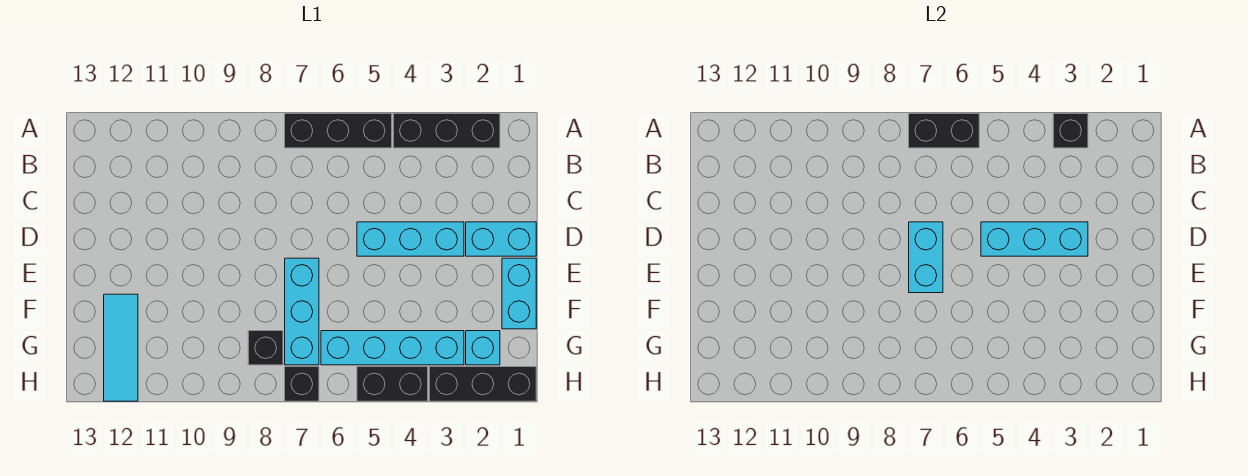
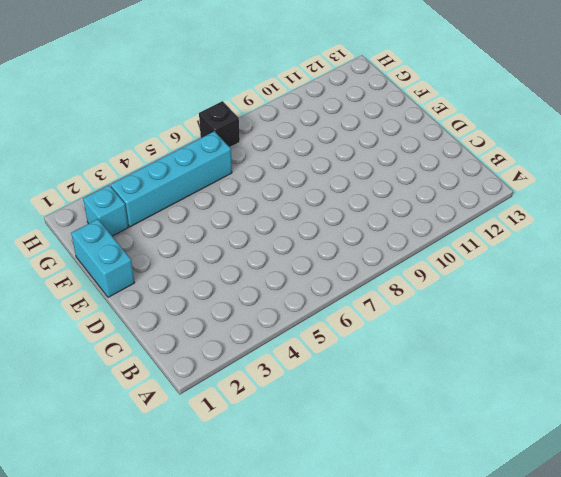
none -> black 1x3 brick [393,113,500,148]
none -> black 1x3 brick [285,113,392,148]
none -> cyan 1x2 brick [466,222,536,256]

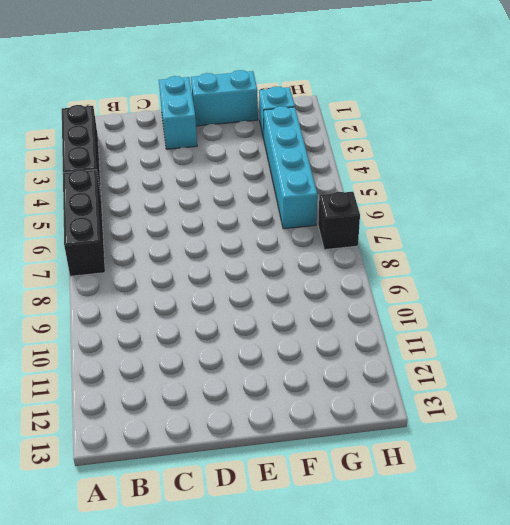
none -> cyan 1x3 brick [357,222,464,256]
none -> cyan 1x3 brick [285,258,319,365]
none -> cyan 1x3 tile [104,294,138,401]

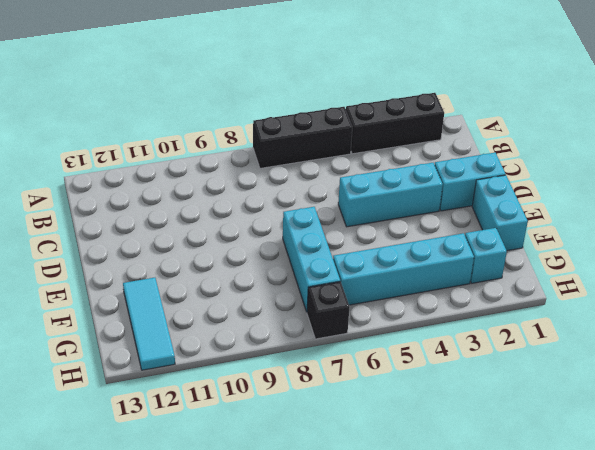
none -> black 1x1 brick [248,331,283,365]
none -> black 1x3 brick [429,367,536,401]
none -> black 1x2 brick [357,367,428,401]

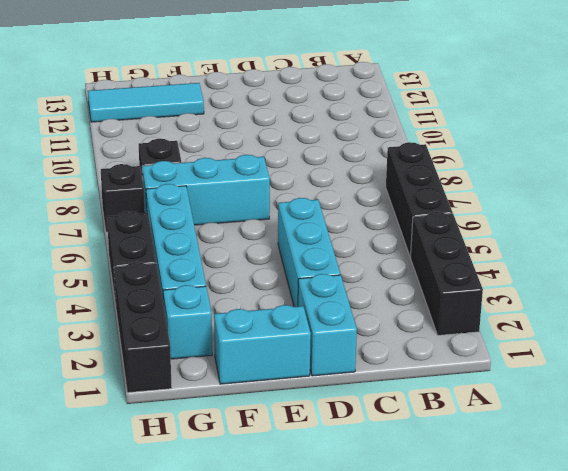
none -> black 1x1 brick [1053,113,1088,148]
none -> black 1x2 brick [909,113,979,148]
none -> cyan 1x3 brick [981,222,1088,256]

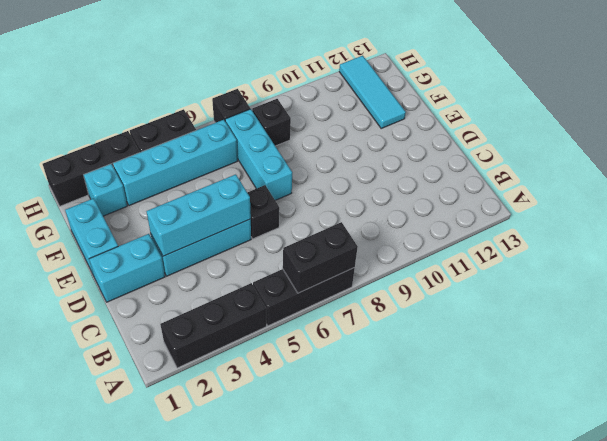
black 1x1 brick [247,185,279,239] -> black 1x1 brick moved to [1053,113,1088,148]
none -> cyan 1x2 brick [909,222,943,293]

